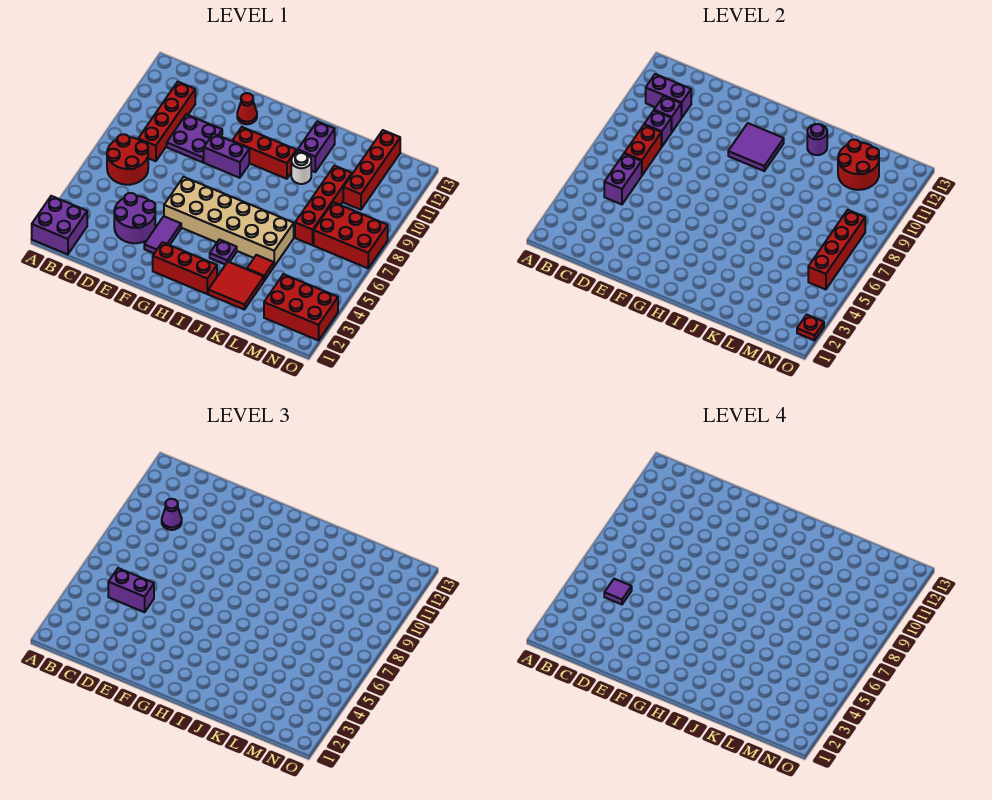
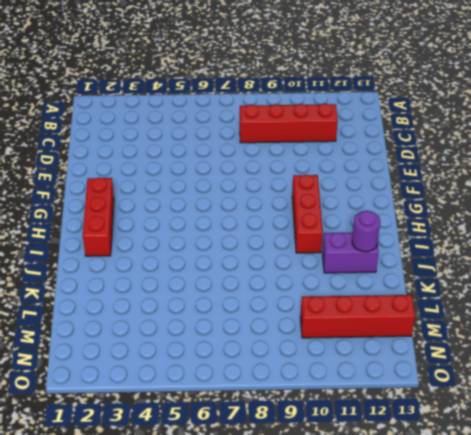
none -> purple 2x2 brick [32,196,87,254]
none -> red 2x2 round brick [107,134,148,185]
none -> purple 2x2 round brick [114,193,155,243]
none -> purple 2x2 plate [167,114,222,162]

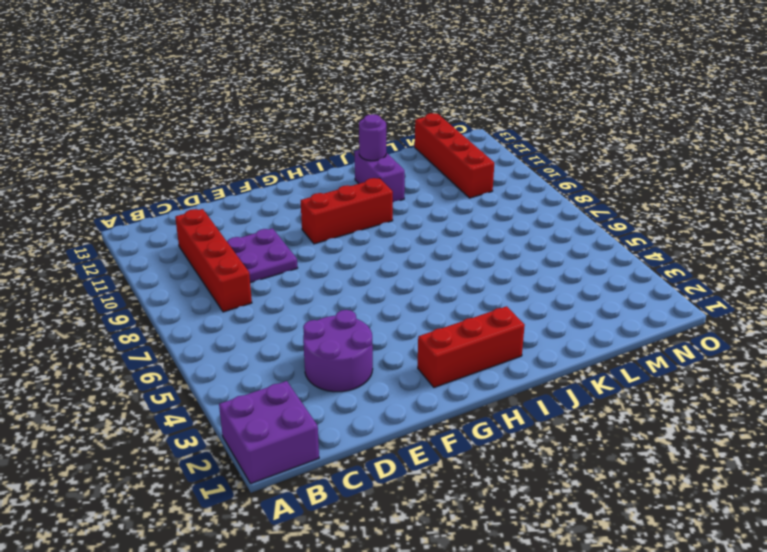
none -> red 2x2 round brick [107,134,148,185]
none -> purple 1x2 tile [144,216,181,253]
none -> tan 2x6 brick [164,177,294,266]
none -> purple 1x2 brick [204,134,249,178]

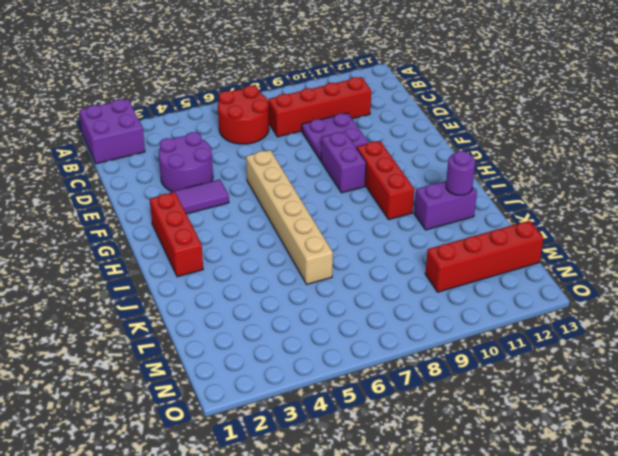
tan 1x6 brick [246,150,333,284] -> tan 2x6 brick [164,177,294,266]
none -> red 1x1 cone [237,93,257,124]
none -> purple 1x1 plate [210,239,237,265]
none -> red 2x2 tile [208,262,264,310]
none -> white 1x1 round brick [291,153,311,184]

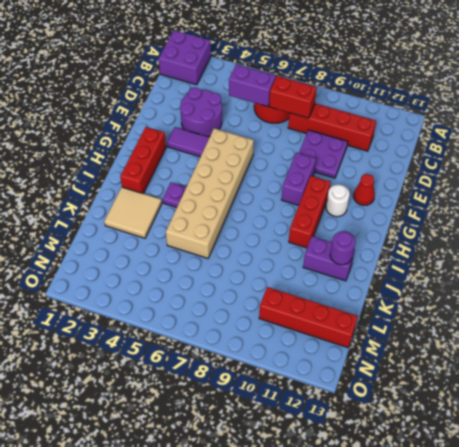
white 1x1 round brick [326,184,350,217] -> white 1x1 round brick moved to [291,153,311,184]
tan 2x2 tile [104,187,162,238] -> red 2x2 tile [208,262,264,310]
none -> red 1x1 tile [247,255,274,281]
none -> red 1x4 brick [295,166,352,245]
none -> red 2x3 brick [264,274,338,340]
none -> red 2x3 brick [314,202,388,268]

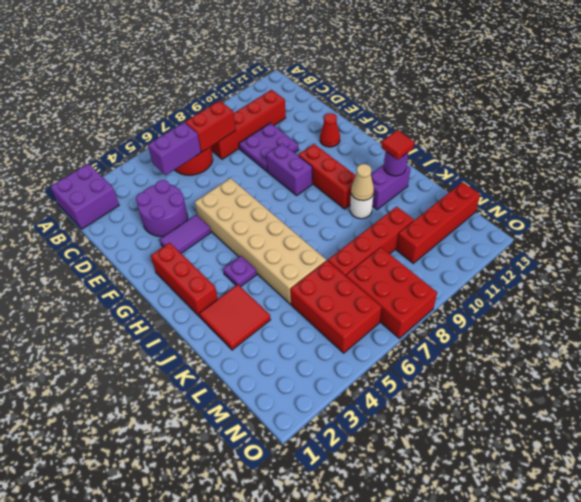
tan 1x1 cone [351,164,374,201] -> none
red 1x1 tile [381,130,414,160] -> red 1x1 tile moved to [247,255,274,281]
red 2x3 brick [290,261,382,353] -> red 2x3 brick moved to [264,274,338,340]
none -> purple 1x2 brick [646,74,691,118]
none -> purple 1x1 brick [644,111,672,147]
none -> purple 1x1 brick [654,96,681,132]
none -> purple 2x2 tile [728,123,784,171]

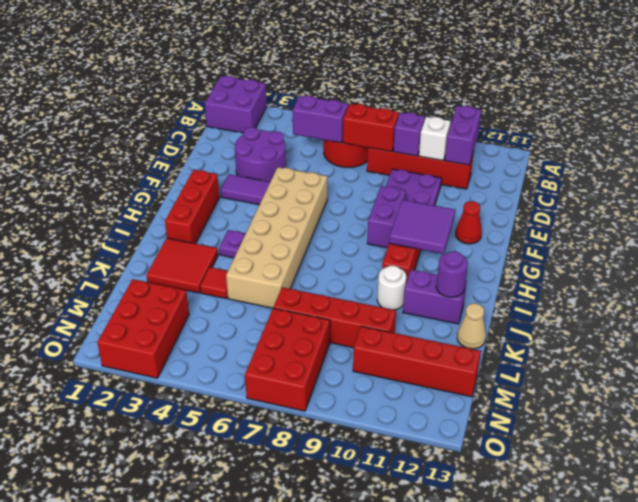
white 1x1 brick [419,117,451,161] -> purple 1x1 brick [654,96,681,132]
tan 1x1 cone [457,303,486,349] -> none
none -> red 2x2 round brick [838,140,879,190]
none -> red 1x4 brick [808,210,865,290]
none -> red 1x1 plate [797,315,824,340]
none -> purple 1x2 brick [108,568,154,612]

